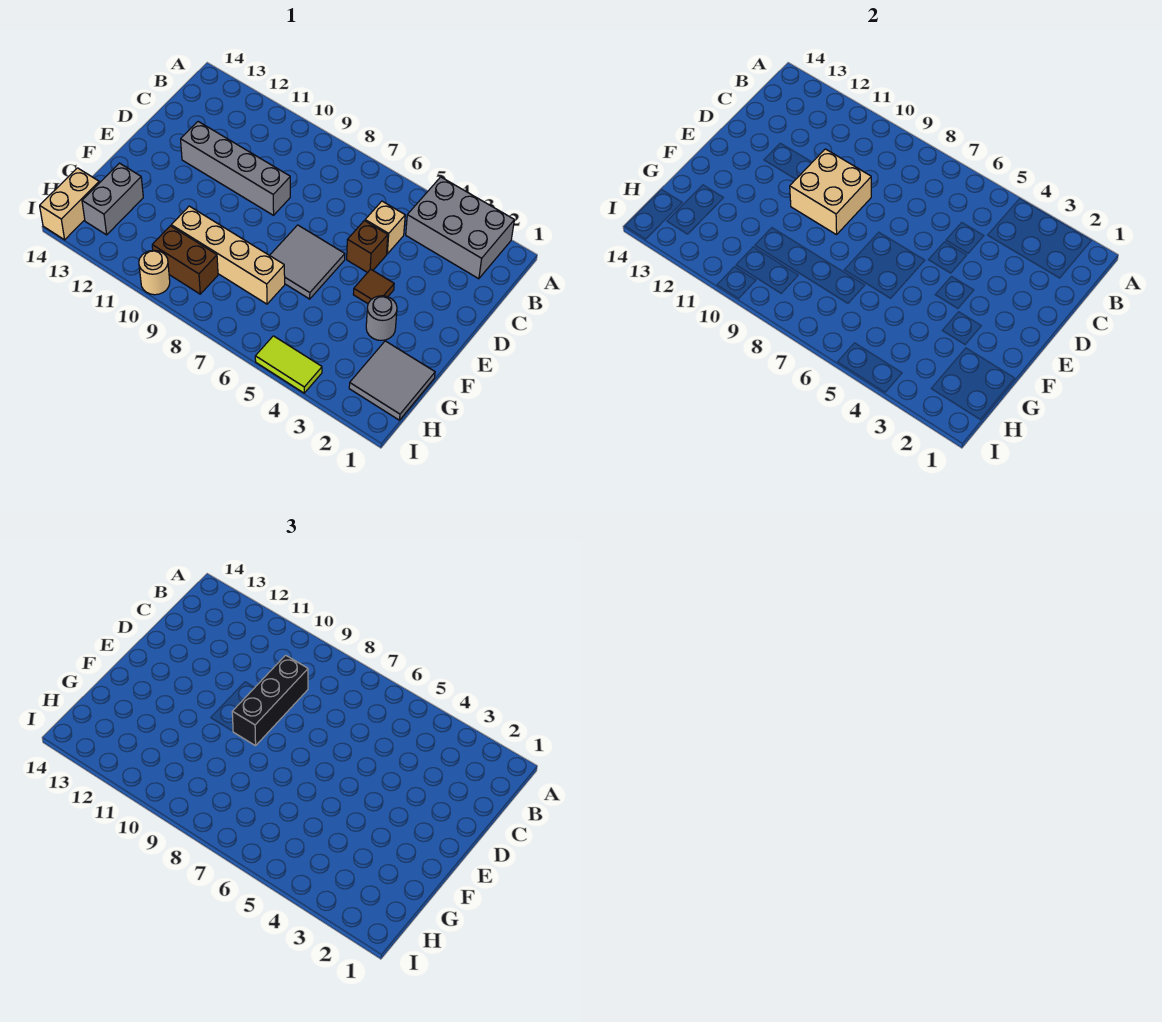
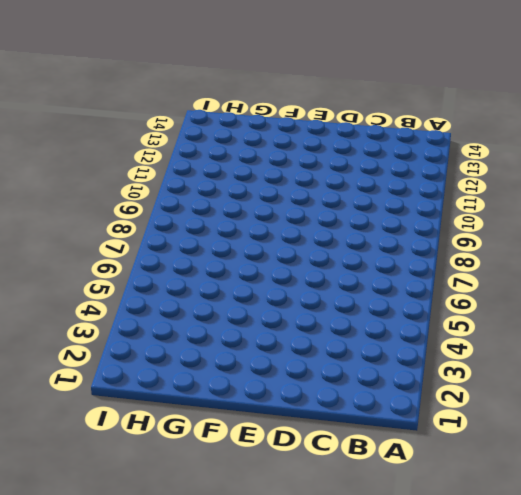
none -> grey 2x3 brick [406,177,514,279]
none -> tan 1x1 brick [365,201,405,254]
none -> brown 1x1 brick [347,221,388,273]

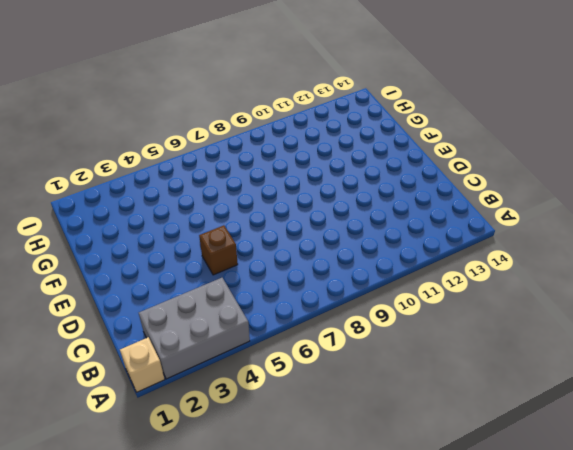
tan 1x1 brick [120,337,165,392] -> tan 1x1 brick moved to [365,201,405,254]
none -> grey 1x4 brick [181,122,290,215]
none -> brown 1x1 tile [353,269,394,304]
none -> grey 2x2 tile [270,225,345,299]

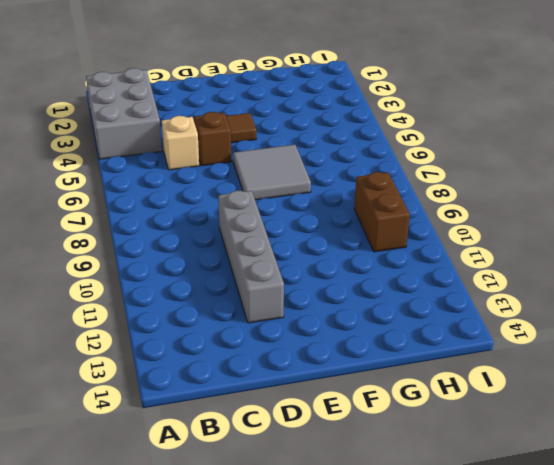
none -> grey 1x1 round brick [366,296,397,340]
none -> grey 2x2 tile [349,341,435,420]
none -> tan 1x4 brick [171,206,285,304]

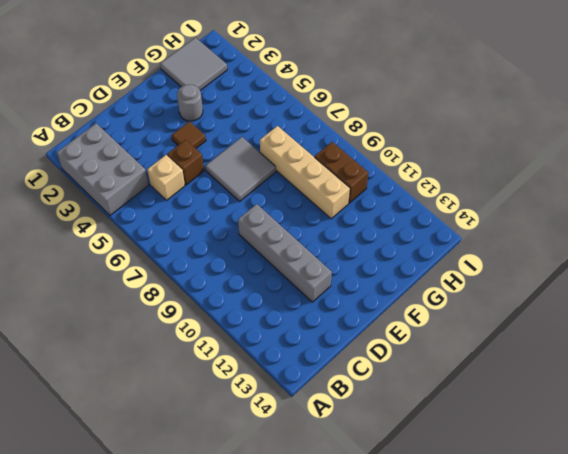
none -> grey 1x2 brick [82,163,143,235]
none -> tan 1x2 brick [40,168,99,240]
none -> lime 1x2 tile [255,336,322,393]

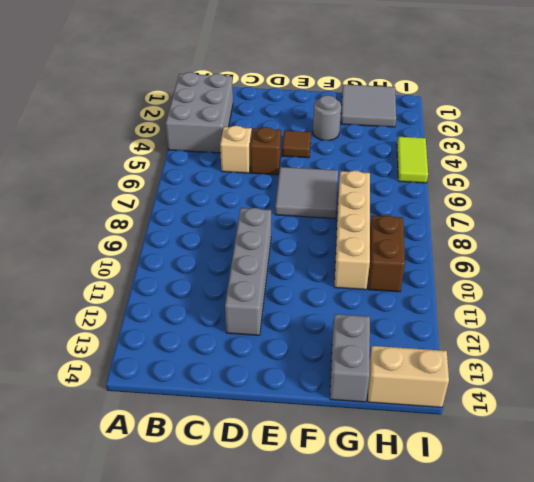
grey 1x2 brick [330,314,370,402] -> grey 1x2 brick turned to [82,163,143,235]
none -> tan 1x1 round brick [139,250,170,295]
none -> tan 2x2 brick [790,149,871,235]
none -> black 1x3 brick [232,655,308,746]

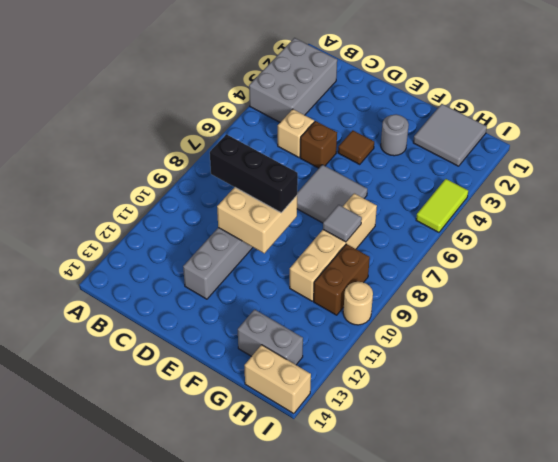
grey 1x1 tile [323,205,362,242] -> none

